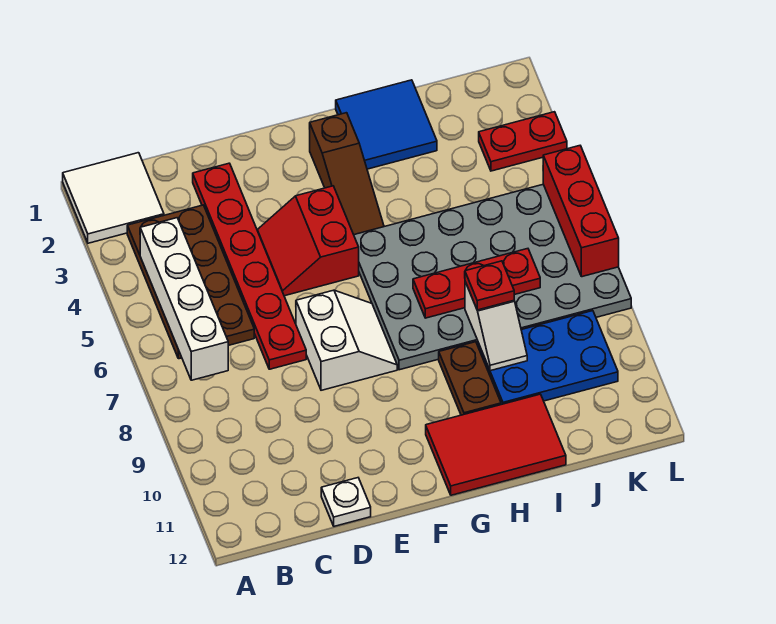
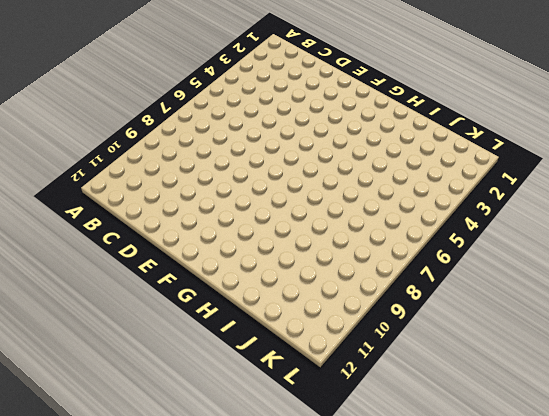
none -> white 2x2 tile [63,153,164,243]
none -> brown 2x4 plate [127,205,254,359]
none -> red 1x6 plate [193,163,306,369]

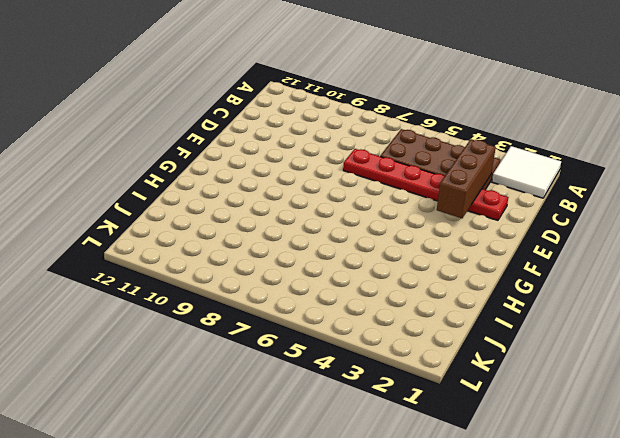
brown 1x3 brick [437,139,496,218] -> none
none -> white 1x1 plate [321,478,371,526]
none -> red 2x2 slope [257,186,359,296]
none -> white 2x2 slope [296,290,397,390]

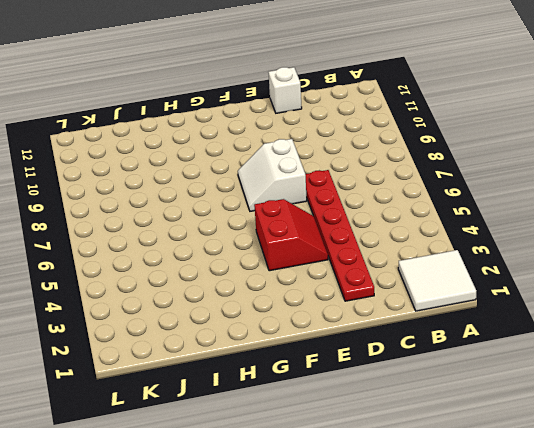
white 1x1 brick [269,67,302,113] -> white 1x1 plate [321,478,371,526]
none -> brown 2x4 plate [127,205,254,359]
none -> brown 1x3 slope [309,113,384,235]
none -> grey 4x6 plate [354,184,631,370]

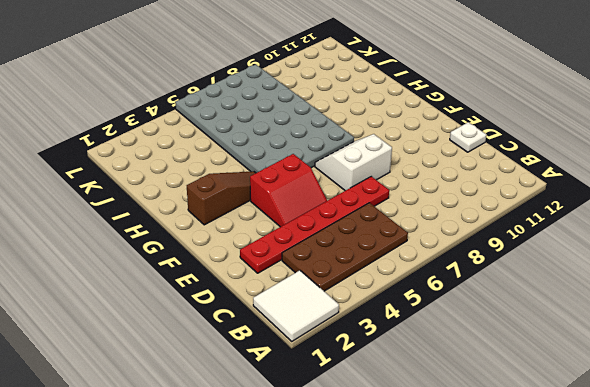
none -> red 2x3 tile [426,394,566,495]
none -> blue 2x2 tile [336,80,437,169]
none -> brown 1x2 plate [439,342,501,415]

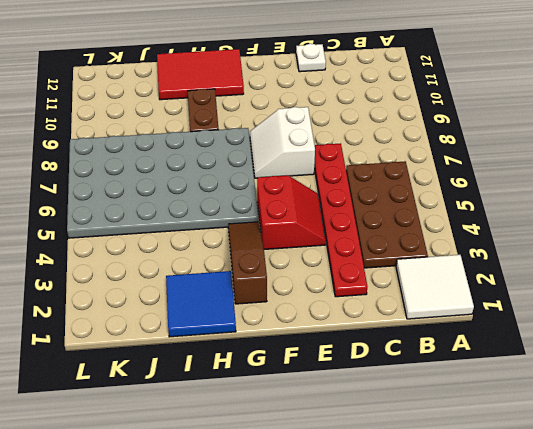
none -> blue 2x3 plate [478,311,618,405]
none -> red 1x2 plate [479,112,567,171]
none -> white 1x4 brick [140,218,228,380]

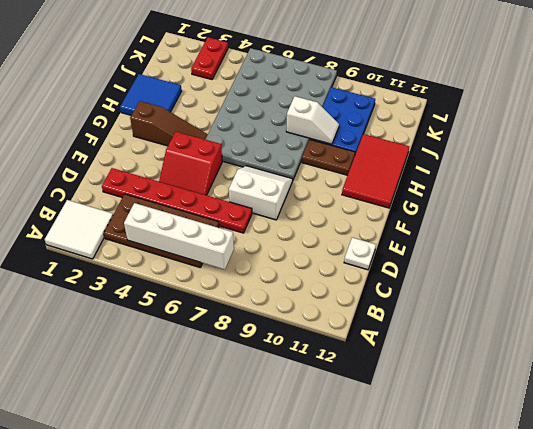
none -> red 1x3 plate [413,249,540,318]
none -> red 1x3 brick [543,146,619,277]
none -> red 1x1 plate [465,261,514,310]

